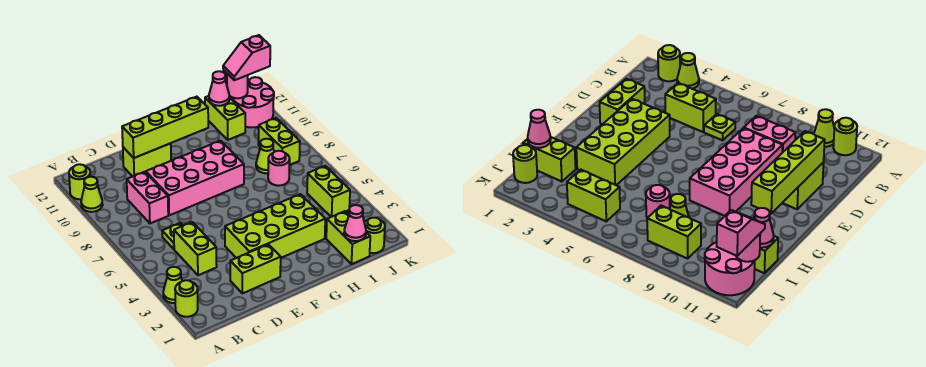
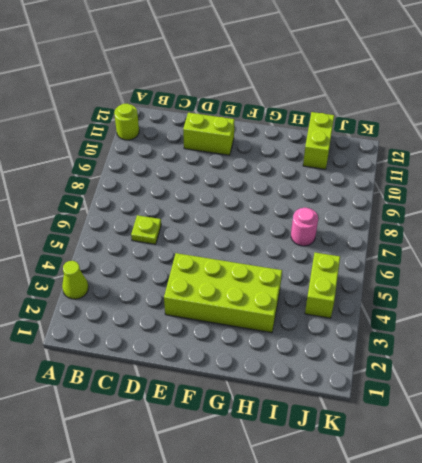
none -> lime 1x1 round brick [175,280,198,317]
none -> lime 1x1 cone [81,176,102,212]
none -> lime 1x2 brick [174,222,217,275]

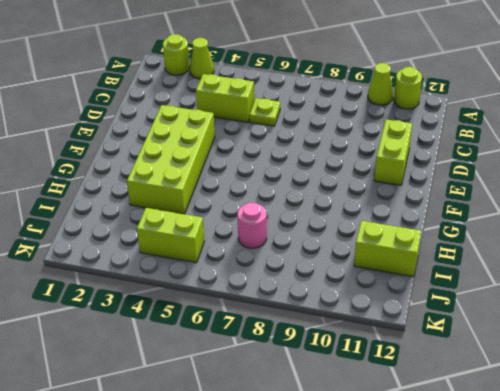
none -> pink 1x2 brick [127,172,168,223]
none -> lime 1x2 brick [230,244,281,293]
none -> pink 2x4 brick [146,141,244,215]

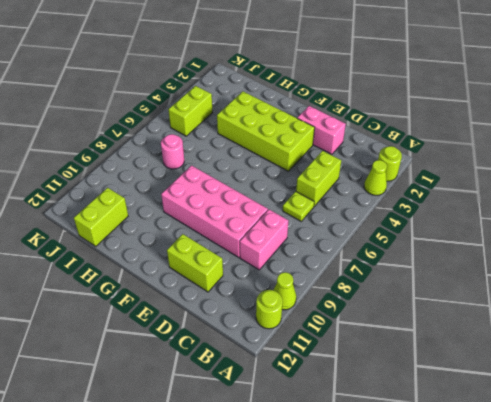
pink 1x2 brick [297,106,346,154] -> lime 1x2 brick [230,244,281,293]
none -> lime 1x2 brick [326,211,370,264]
none -> lime 1x1 cone [256,139,274,173]
none -> lime 1x1 round brick [364,218,385,253]

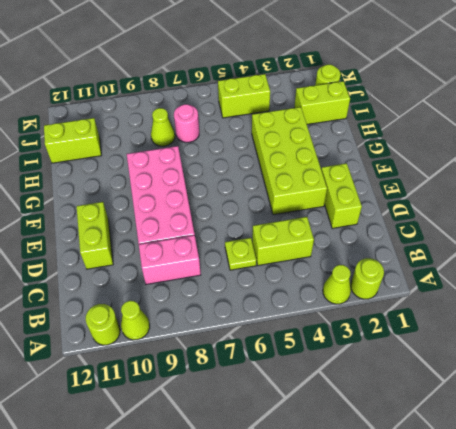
none -> lime 1x2 brick [258,118,300,165]
none -> pink 2x2 round brick [231,77,274,127]
none -> lime 1x4 brick [122,97,208,158]

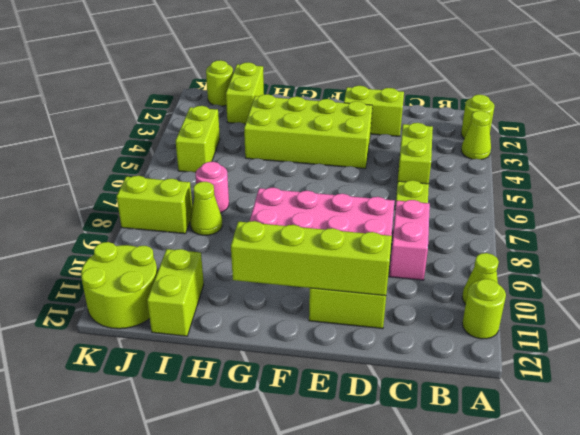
lime 1x2 brick [117,176,192,234] -> lime 1x2 brick turned to [258,118,300,165]
lime 2x2 round brick [81,242,157,329] -> pink 2x2 round brick [231,77,274,127]
none -> pink 1x1 cone [344,205,366,241]
none -> pink 1x1 cone [209,71,229,106]
none -> pink 1x1 round brick [227,74,248,98]

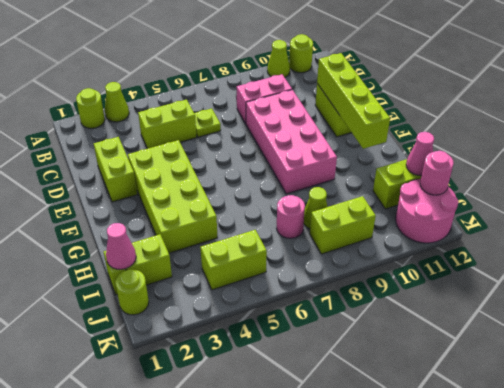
none -> pink 1x2 slope [223,35,270,80]

